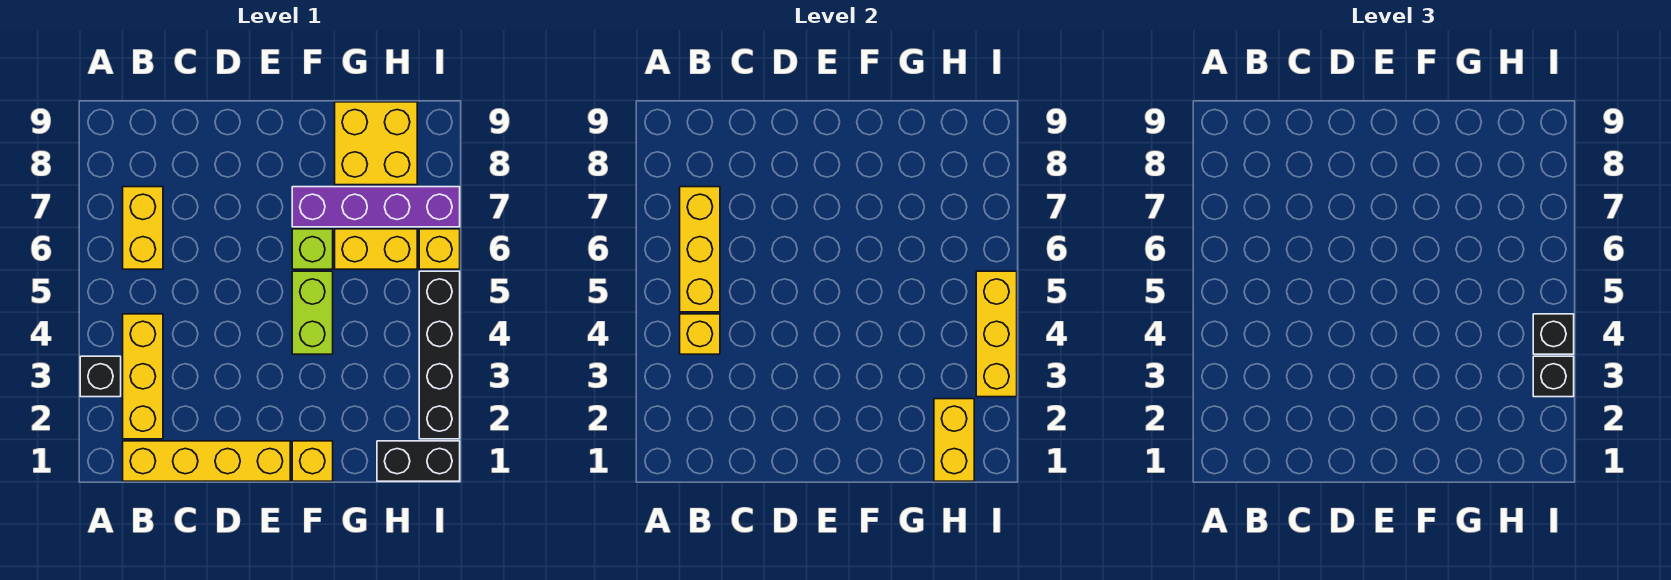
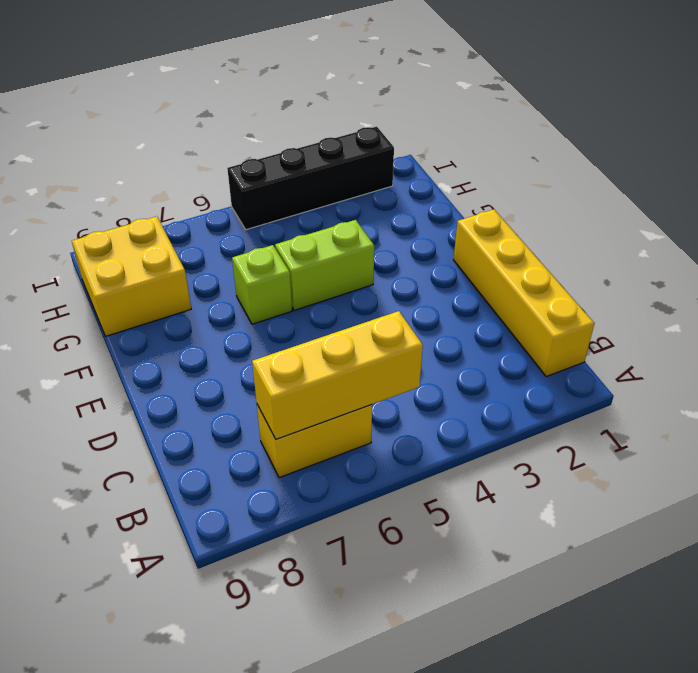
none -> black 1x1 brick [80,356,121,397]
none -> yellow 1x3 brick [123,314,163,439]
none -> yellow 1x1 brick [292,441,333,481]

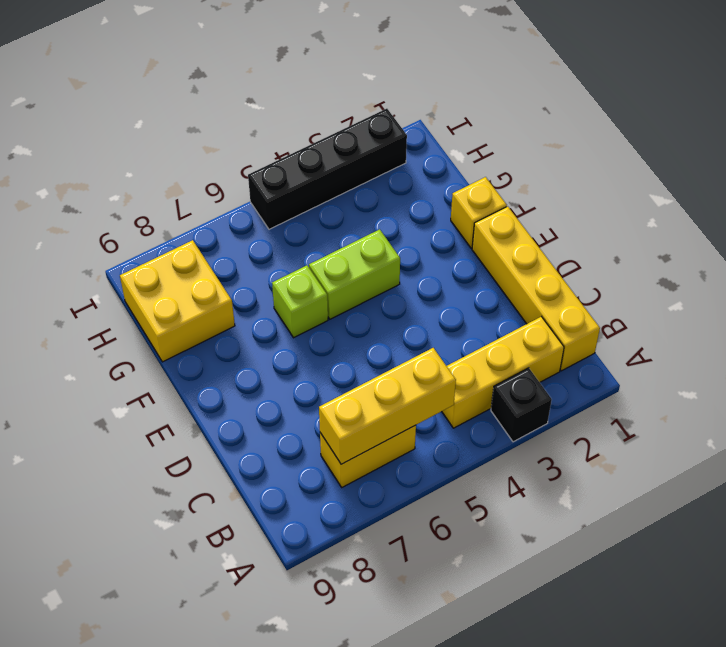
none -> purple 1x4 brick [292,187,460,227]
none -> yellow 1x2 brick [335,229,417,269]
none -> black 1x2 brick [377,441,460,481]

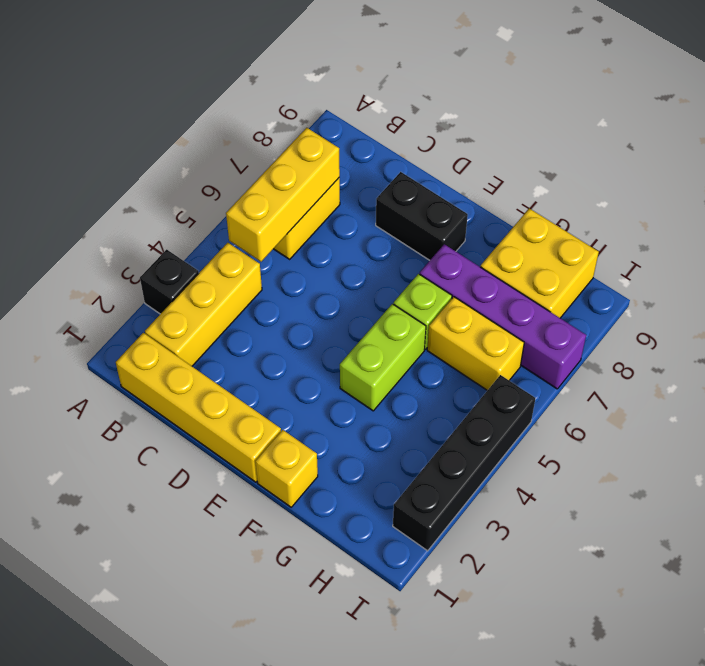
black 1x2 brick [376,172,468,260] -> black 1x2 brick moved to [377,441,460,481]
none -> yellow 1x1 brick [419,229,460,269]
none -> yellow 1x1 brick [680,314,720,354]
none -> yellow 1x2 brick [934,399,974,481]

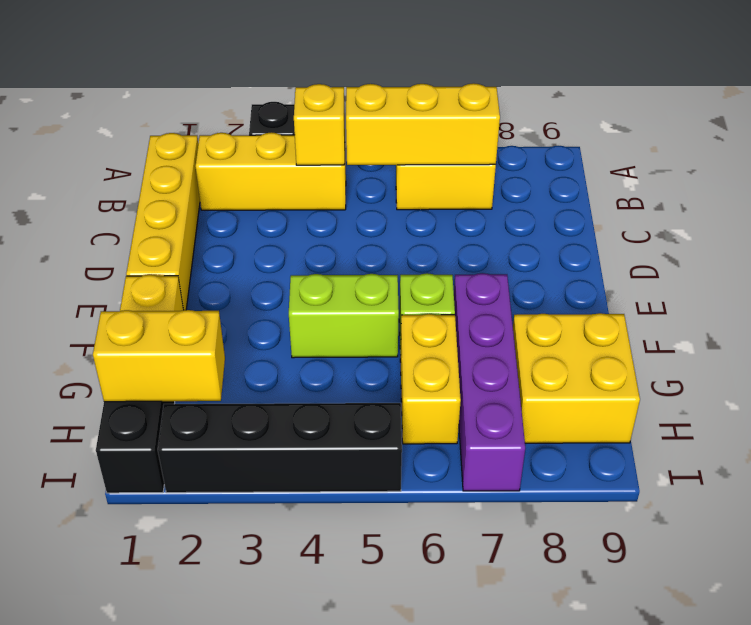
none -> yellow 1x1 brick [419,229,460,269]
none -> yellow 1x3 brick [976,271,1017,397]
none -> black 1x1 brick [1533,356,1574,397]

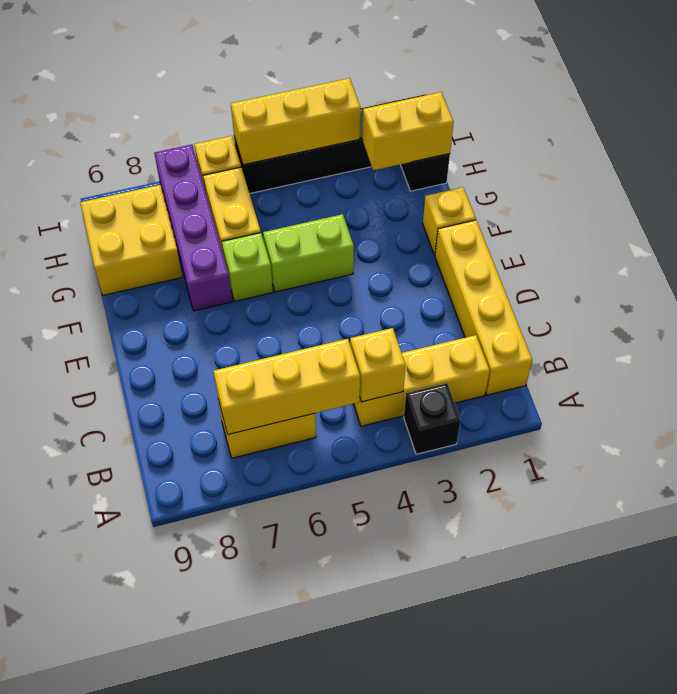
none -> black 1x1 brick [1533,356,1574,397]
none -> black 1x1 brick [1533,314,1574,354]

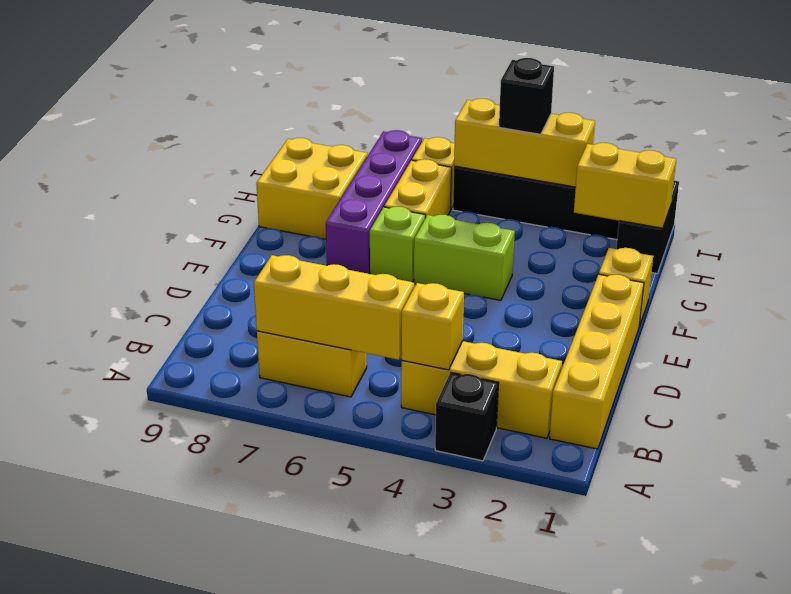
none -> black 1x1 brick [1533,356,1574,397]

